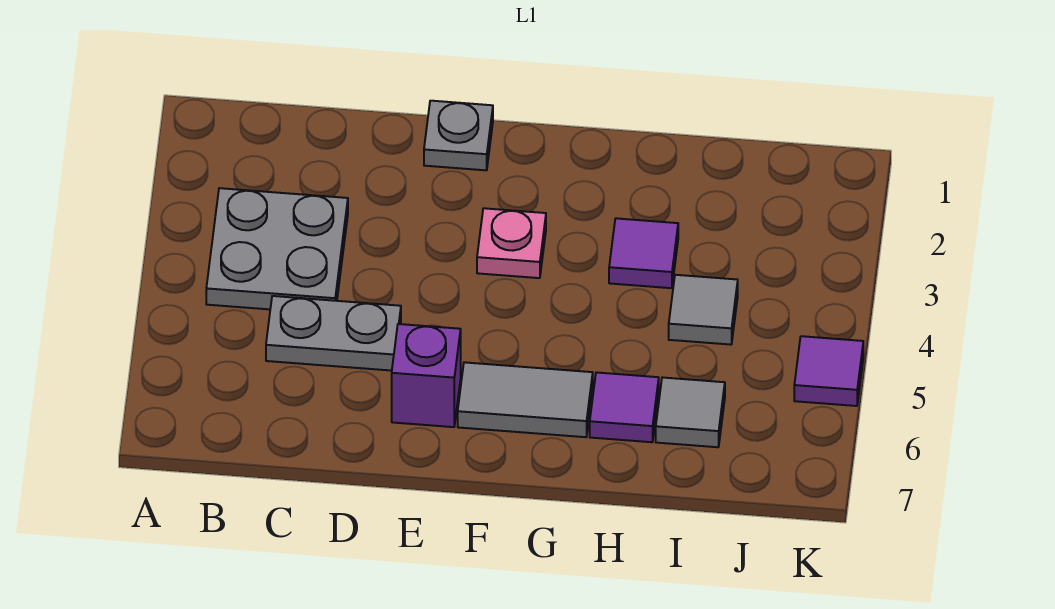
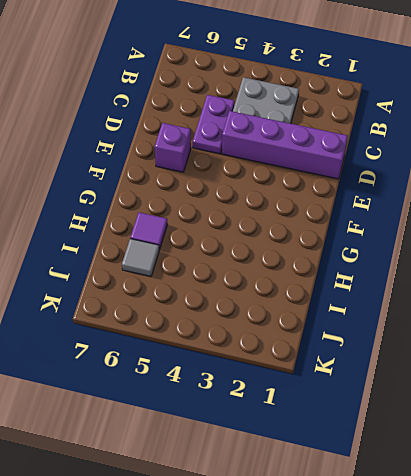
purple 1x2 plate [193,95,235,154] -> grey 1x2 plate [266,296,401,371]
purple 1x4 brick [222,111,348,179] -> none
none -> grey 1x1 plate [424,101,493,170]
none -> pink 1x1 plate [477,208,546,278]

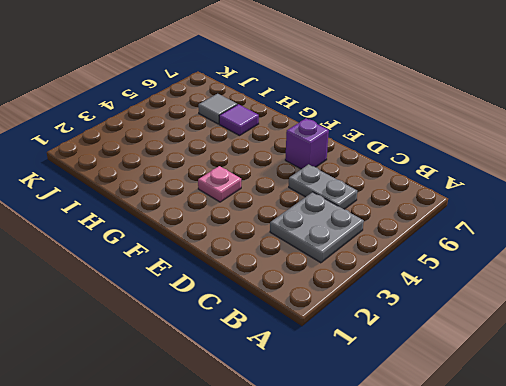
none -> grey 1x1 plate [424,101,493,170]
none -> grey 1x2 tile [458,362,593,437]

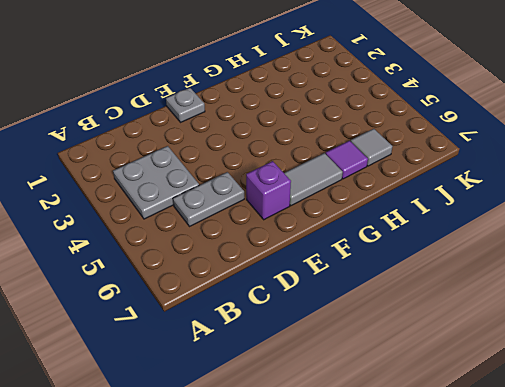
none -> pink 1x1 plate [477,208,546,278]
none -> purple 1x1 tile [609,218,678,288]

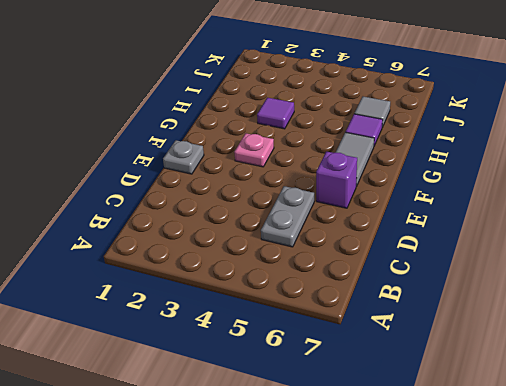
none -> grey 2x2 plate [206,188,348,309]
none -> grey 1x1 tile [669,275,738,345]

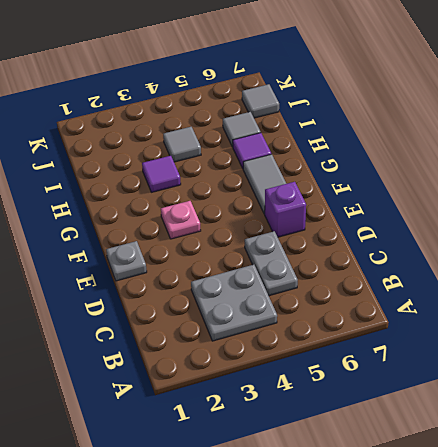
grey 1x1 tile [242,84,279,118] -> none
none -> purple 1x1 tile [794,336,863,406]

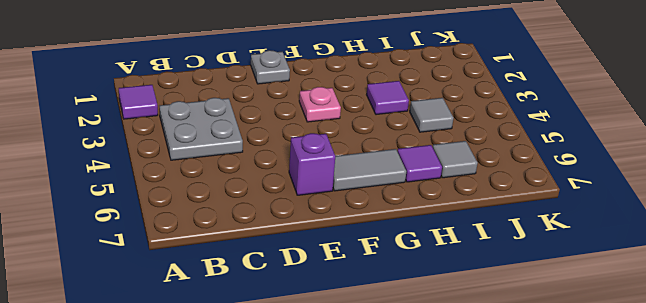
purple 1x1 tile [119,85,158,119] -> purple 1x1 tile moved to [794,336,863,406]
none -> grey 1x2 plate [266,296,401,371]

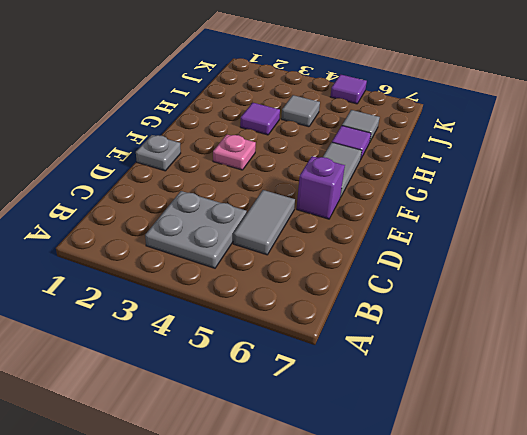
grey 1x2 tile [233,190,295,255] -> grey 1x2 plate [266,296,401,371]

